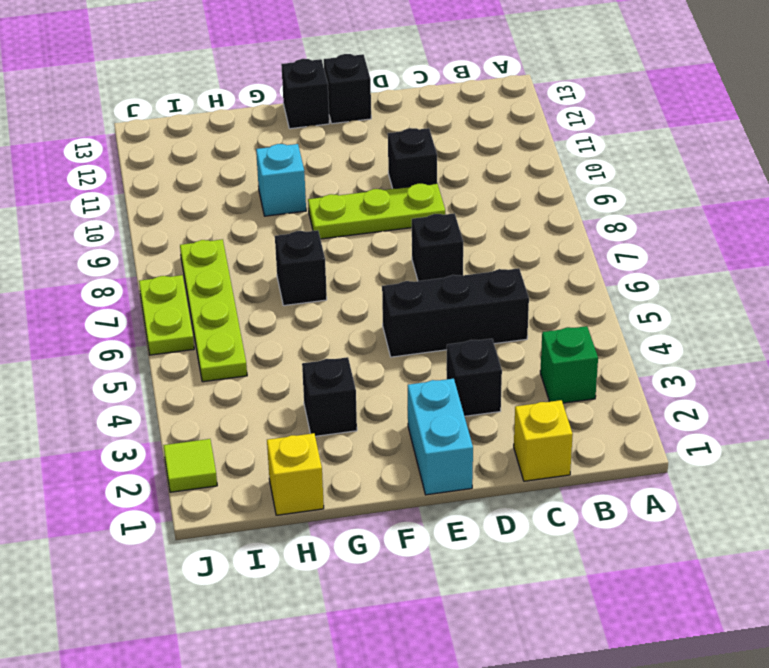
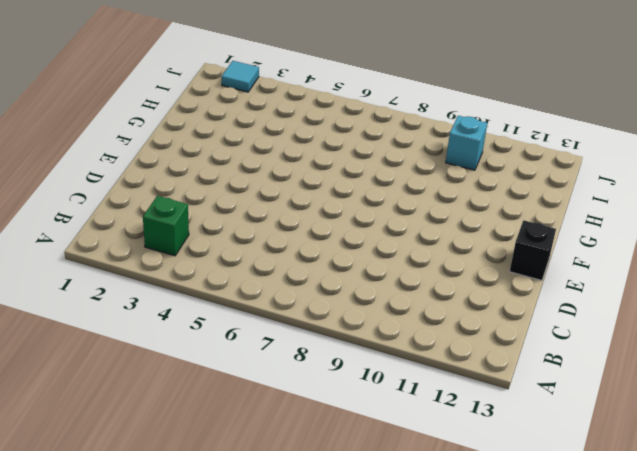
cyan 1x1 brick [446,116,487,170] -> cyan 1x1 brick moved to [256,144,306,216]
cyan 1x1 tile [222,61,259,92] -> lime 1x1 tile [163,439,217,492]
none -> yellow 1x1 brick [514,400,573,481]
none -> black 1x3 brick [382,268,529,357]
none -> black 1x1 brick [447,339,502,416]

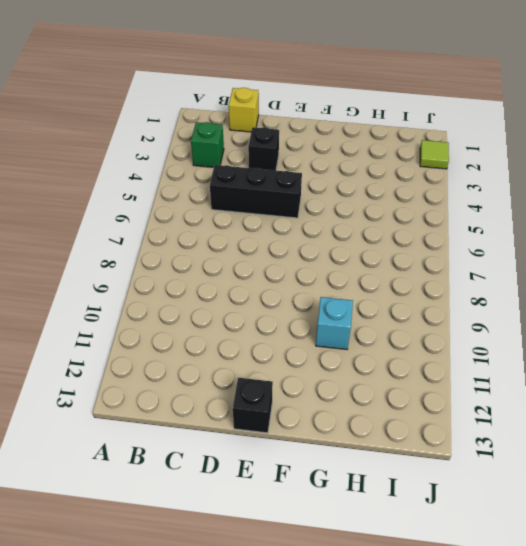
none -> black 1x1 brick [412,213,463,281]
none -> lime 1x3 plate [308,183,445,239]
none -> black 1x1 brick [388,128,437,189]

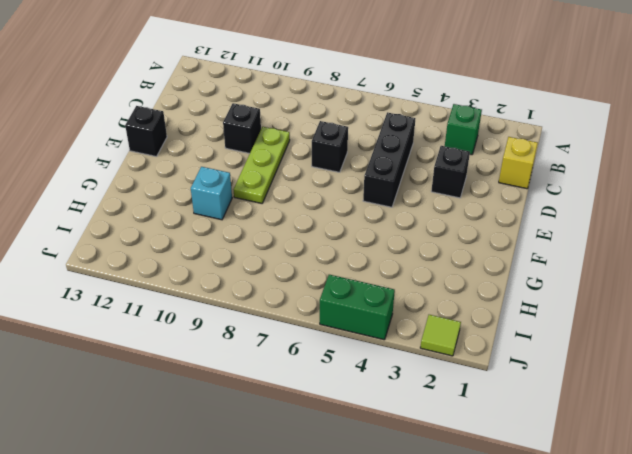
green 1x2 brick [320,275,395,340] -> none
none -> cyan 1x2 brick [408,379,473,495]
none -> black 1x1 brick [281,59,329,129]
none -> black 1x1 brick [302,357,357,436]

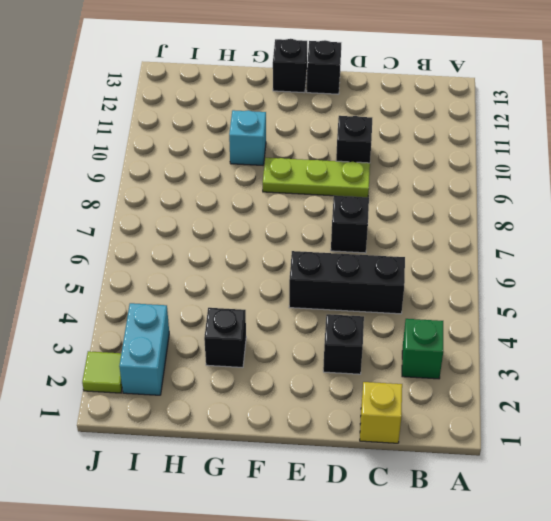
cyan 1x2 brick [119,303,169,395] -> cyan 1x2 brick moved to [408,379,473,495]
none -> black 1x1 brick [275,230,327,306]
none -> yellow 1x1 brick [267,433,324,515]
none -> lime 1x4 plate [180,239,247,382]

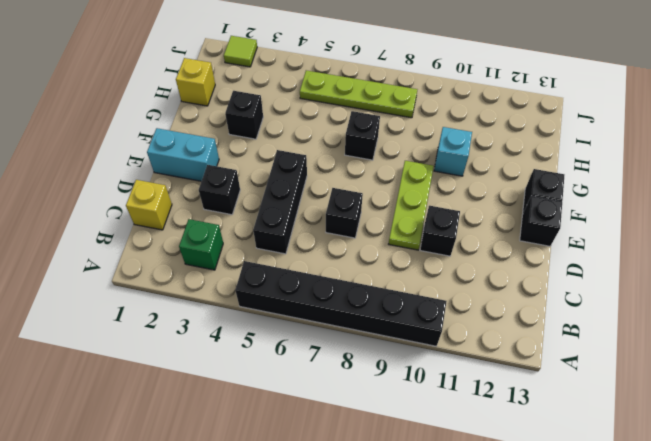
black 1x6 brick [235,261,447,346] -> none
none -> lime 1x2 plate [139,275,194,355]

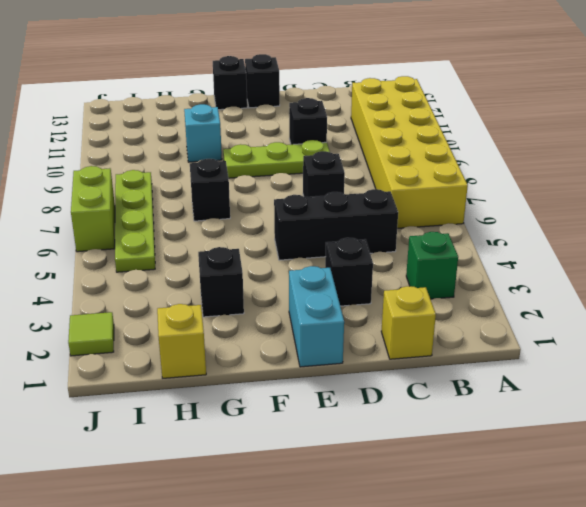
yellow 2x6 brick [351,76,468,228] -> none
lime 1x2 brick [71,166,115,252] -> lime 1x2 plate [139,275,194,355]

